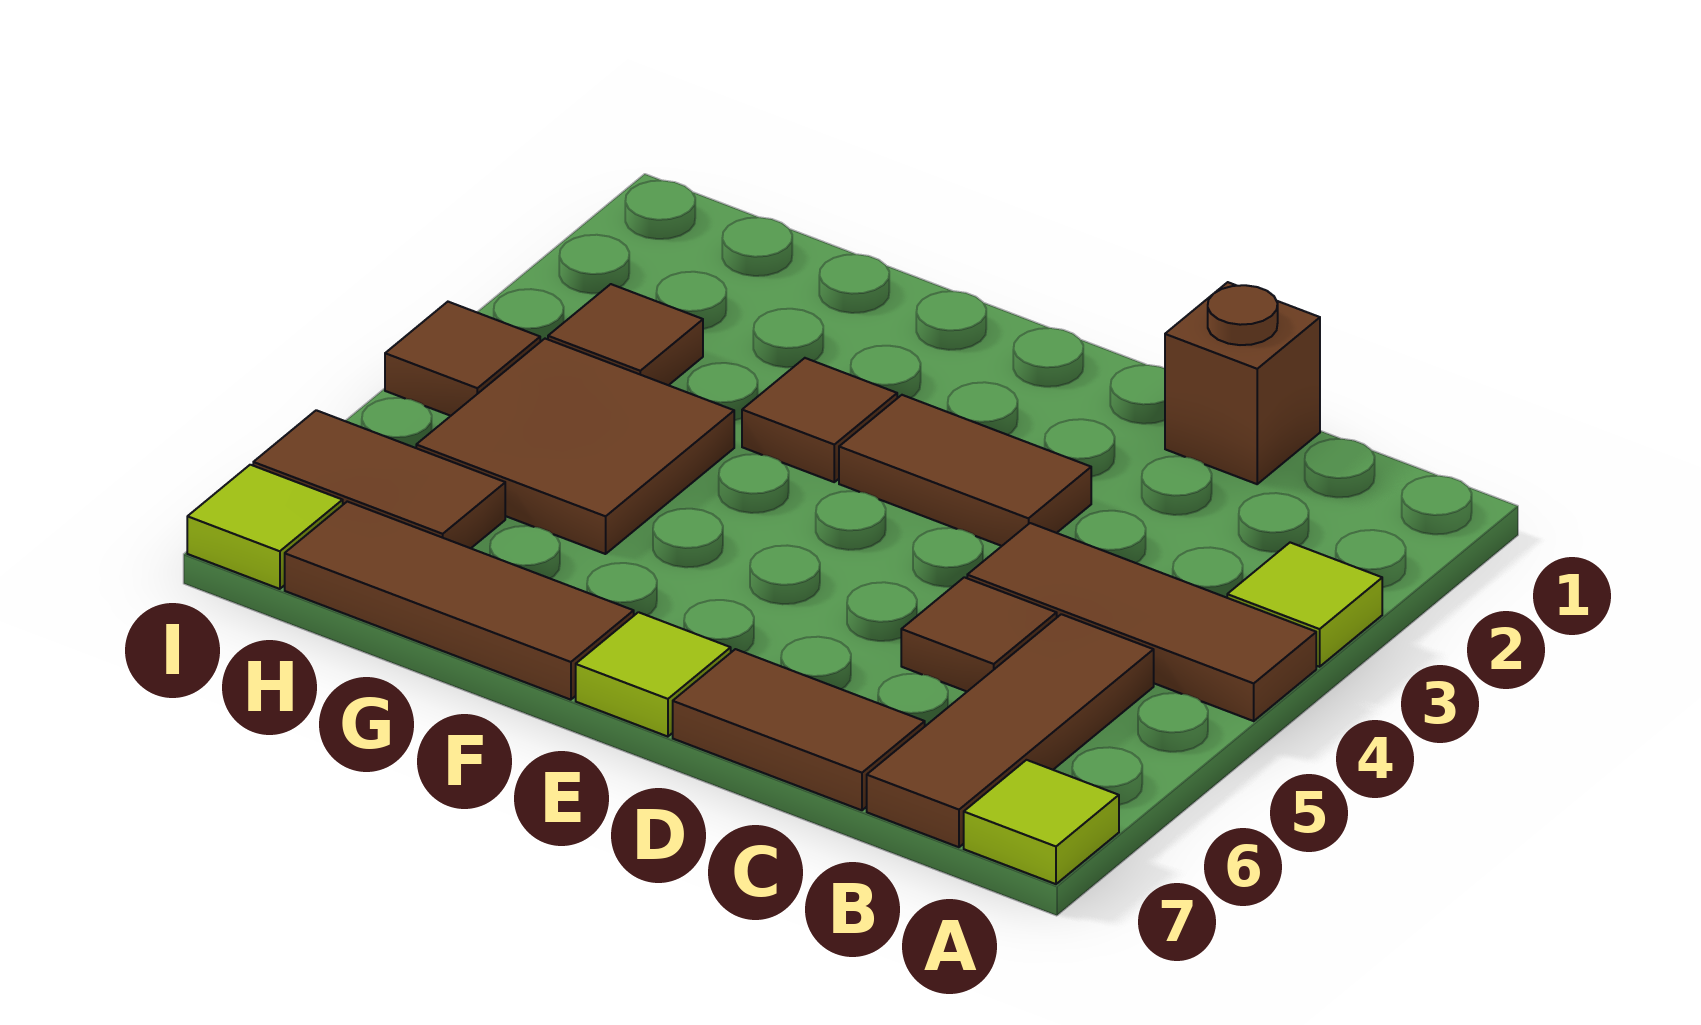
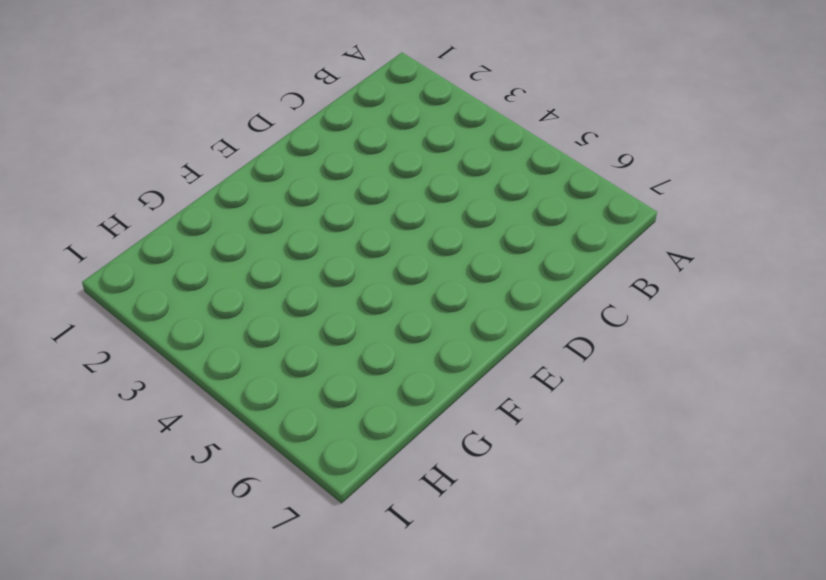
none -> lime 1x1 tile [1227,543,1382,667]
none -> brown 1x3 tile [967,523,1316,721]
none -> lime 1x1 tile [964,760,1119,884]

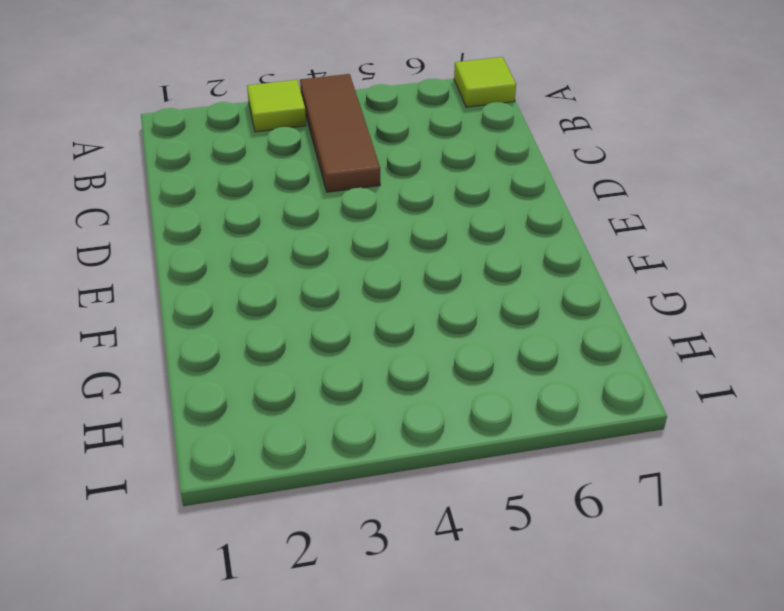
none -> brown 1x3 tile [867,614,1154,847]
none -> brown 1x1 brick [1165,282,1320,484]
none -> brown 1x1 tile [901,577,1057,691]

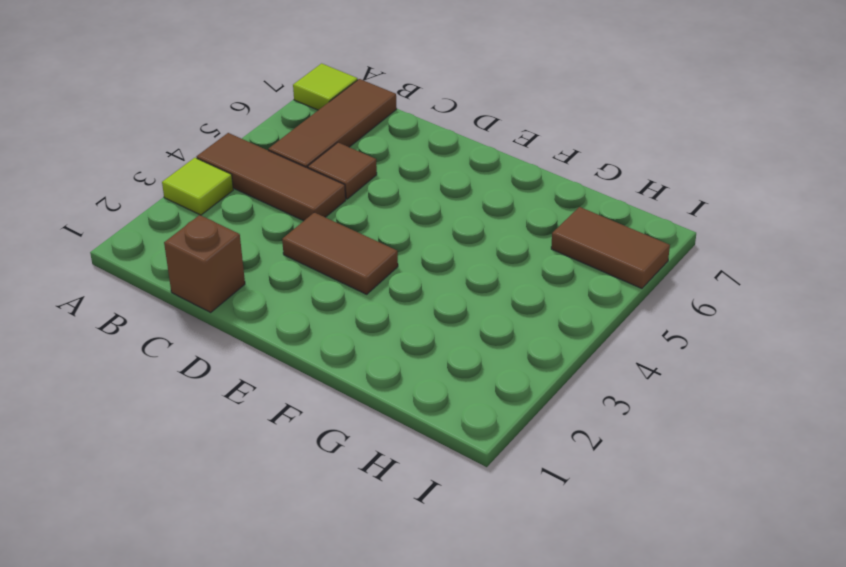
none -> brown 1x2 tile [673,649,925,810]
none -> lime 1x1 tile [576,612,731,737]
none -> brown 1x1 tile [742,358,897,482]

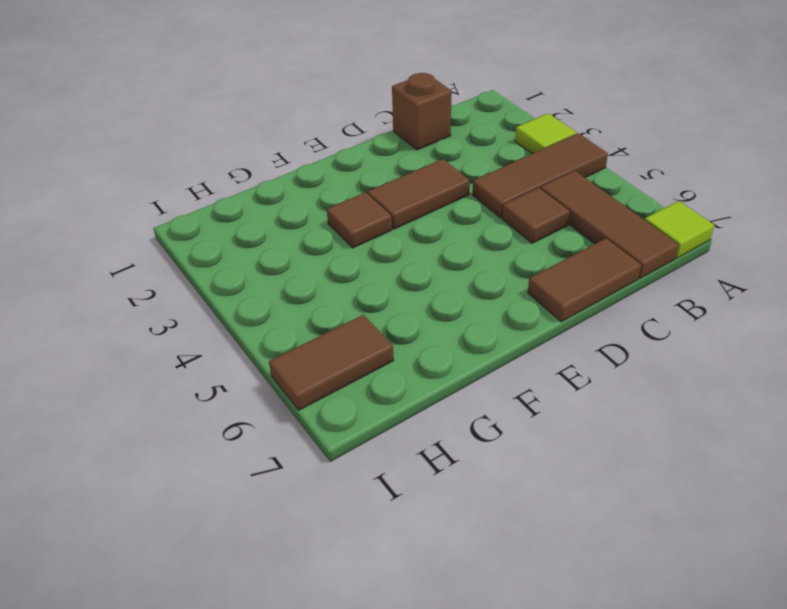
none -> lime 1x1 tile [576,612,731,737]
none -> brown 1x3 tile [285,502,634,700]
none -> brown 2x2 tile [416,339,734,554]

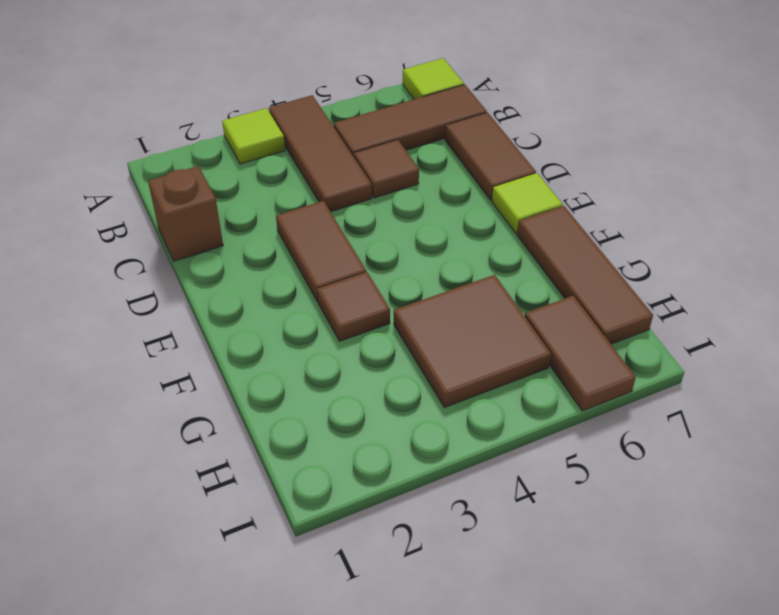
none -> brown 1x1 tile [548,284,703,385]
none -> brown 1x1 tile [385,302,540,416]
none -> lime 1x1 tile [187,465,343,589]

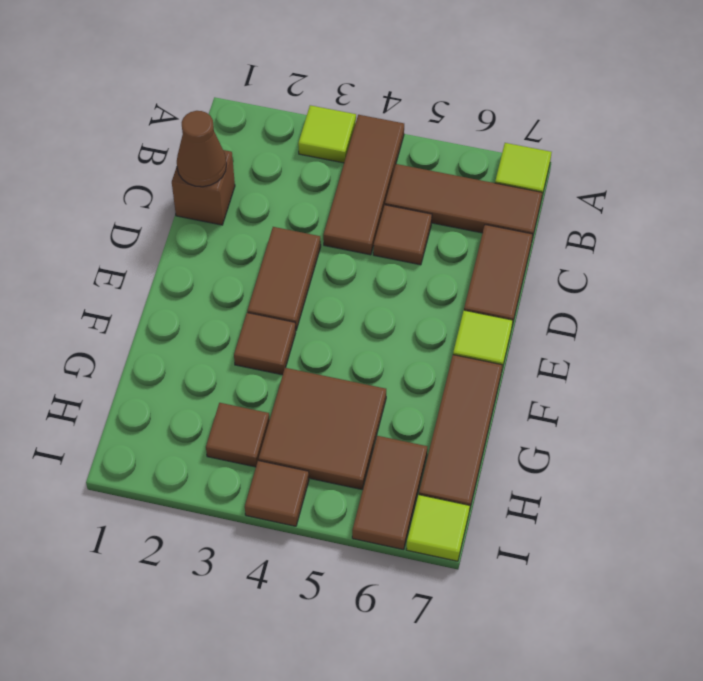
brown 1x1 cone [177,111,226,187] -> none

